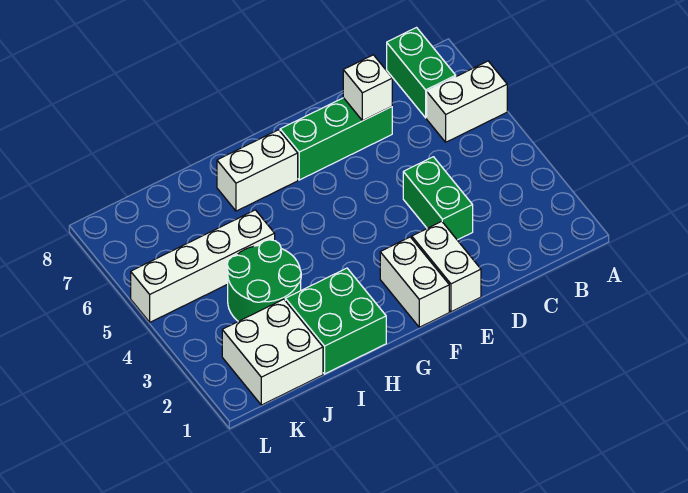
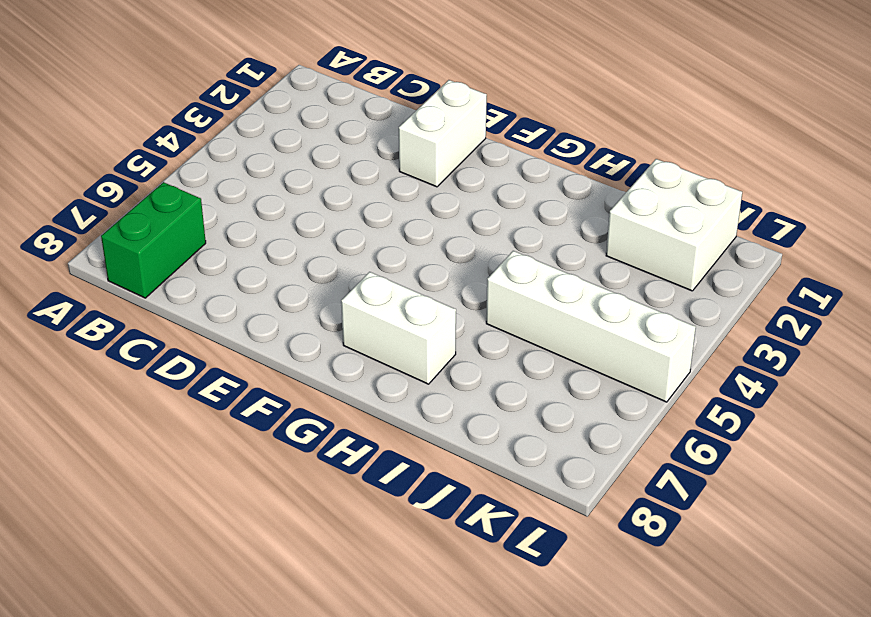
none -> white 1x2 brick [427,61,507,142]
none -> green 1x2 brick [403,157,473,240]
none -> green 1x3 brick [280,98,392,180]

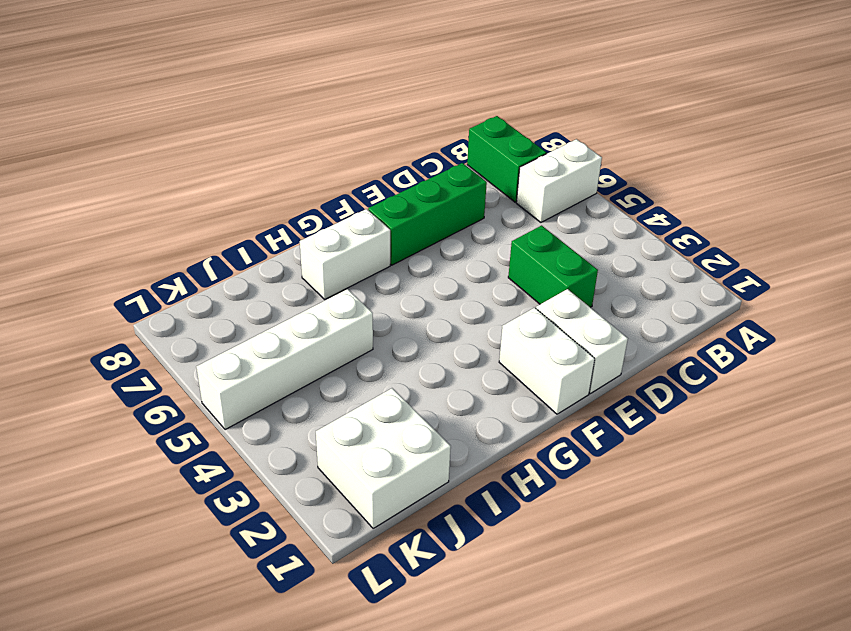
none -> green 2x2 brick [285,268,386,374]
none -> green 2x2 round brick [227,240,301,321]
none -> white 1x1 brick [343,55,392,121]

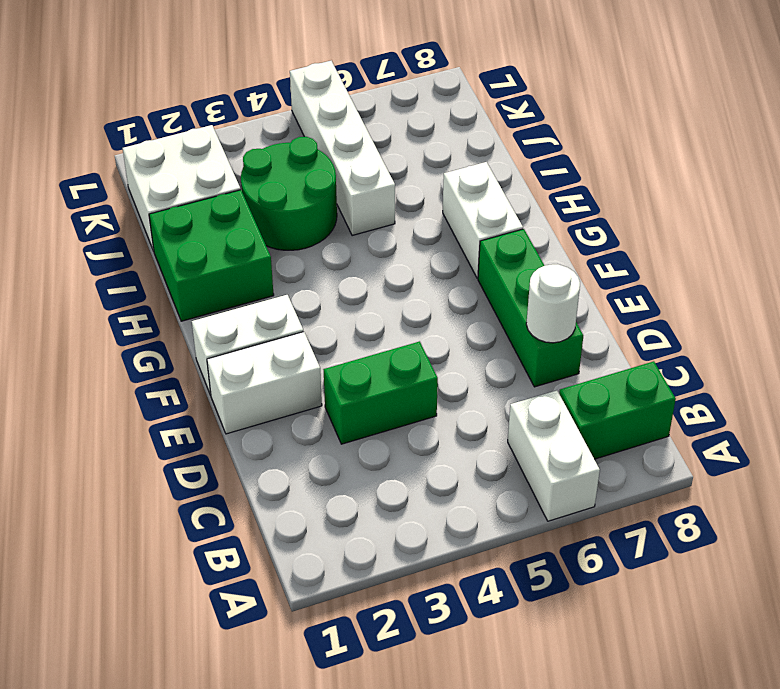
white 1x1 round brick [526,264,580,343] -> white 1x1 brick [343,55,392,121]

